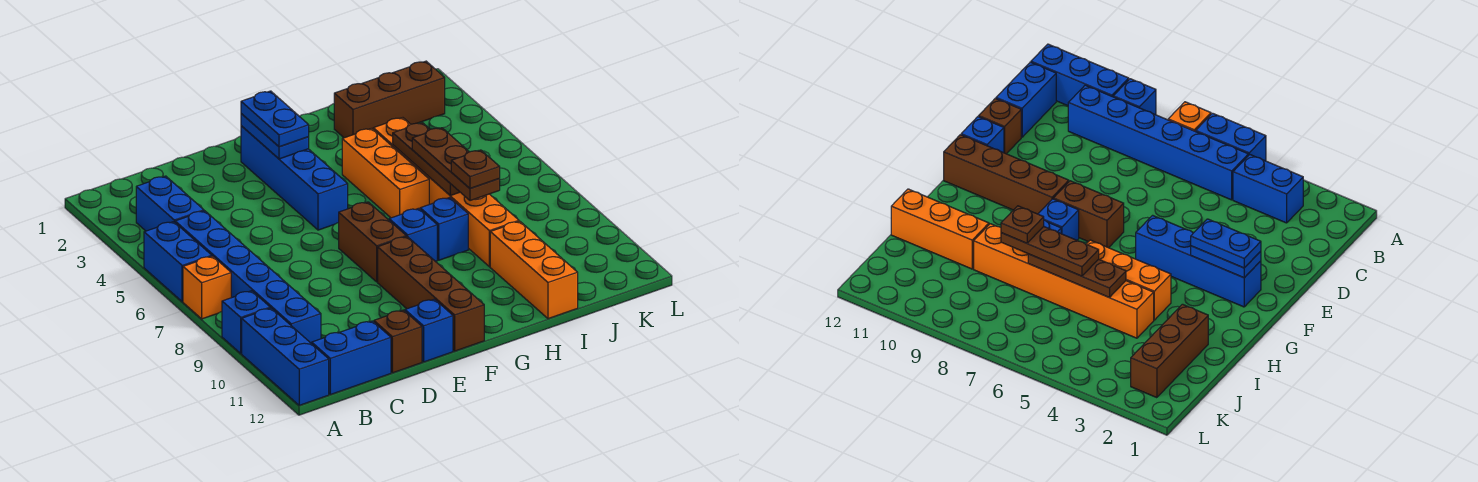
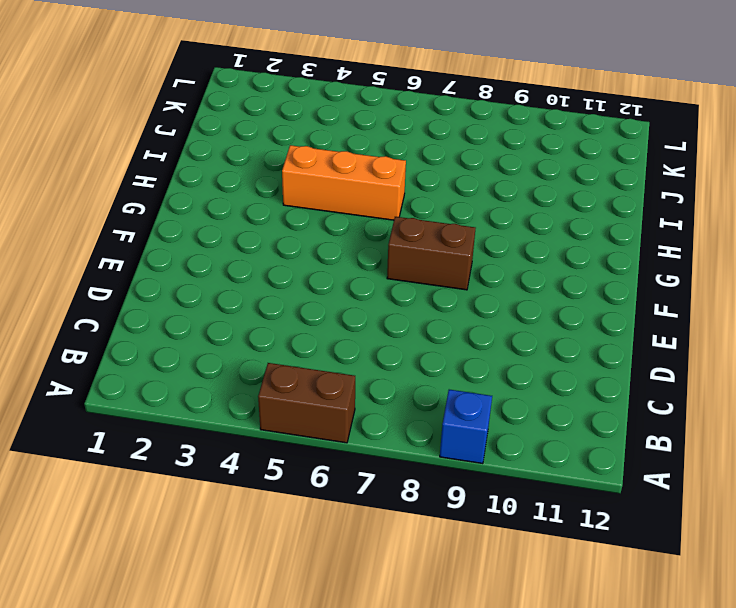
brown 1x2 brick [258,363,355,443] -> blue 1x2 brick [144,222,212,302]
none -> orange 1x1 brick [183,256,231,319]
none -> blue 1x3 brick [242,308,329,405]
none -> blue 1x2 brick [136,176,204,231]

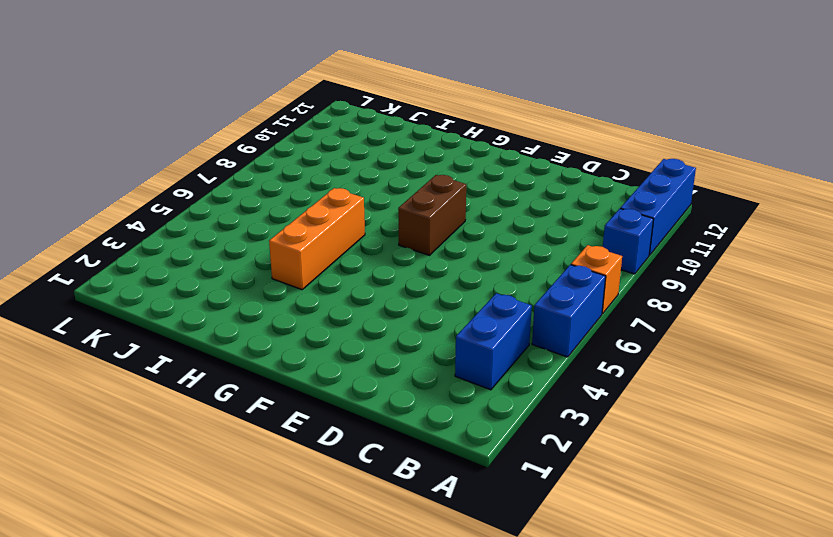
none -> blue 1x6 brick [175,211,321,344]
none -> blue 1x2 brick [312,321,391,395]
none -> brown 1x1 brick [374,310,422,373]

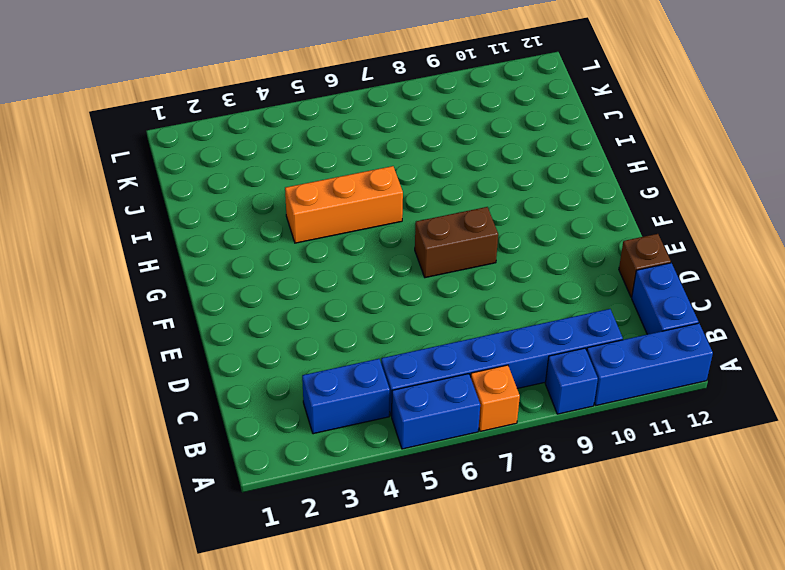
none -> blue 1x1 brick [405,299,453,362]
none -> blue 1x4 brick [241,126,348,230]
none -> brown 1x4 brick [378,237,484,351]

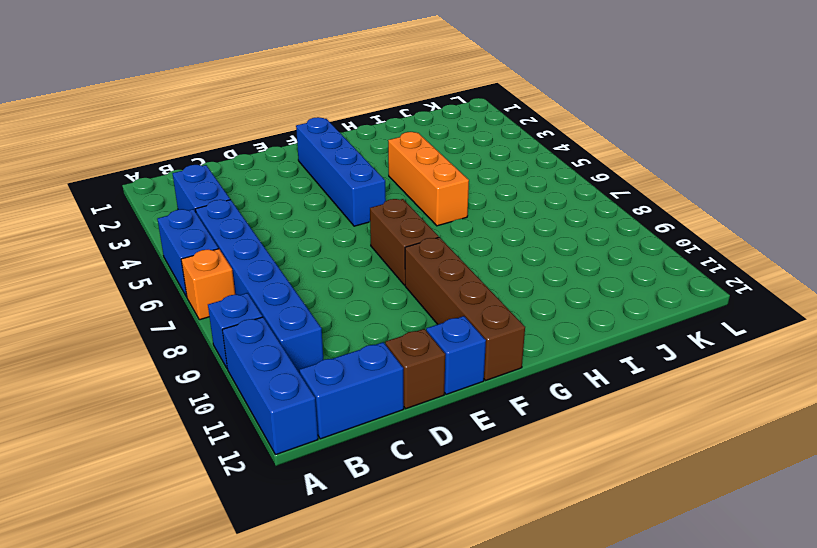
none -> blue 1x1 brick [389,208,437,262]
none -> blue 1x1 brick [420,198,468,260]
none -> brown 1x3 brick [334,61,445,138]

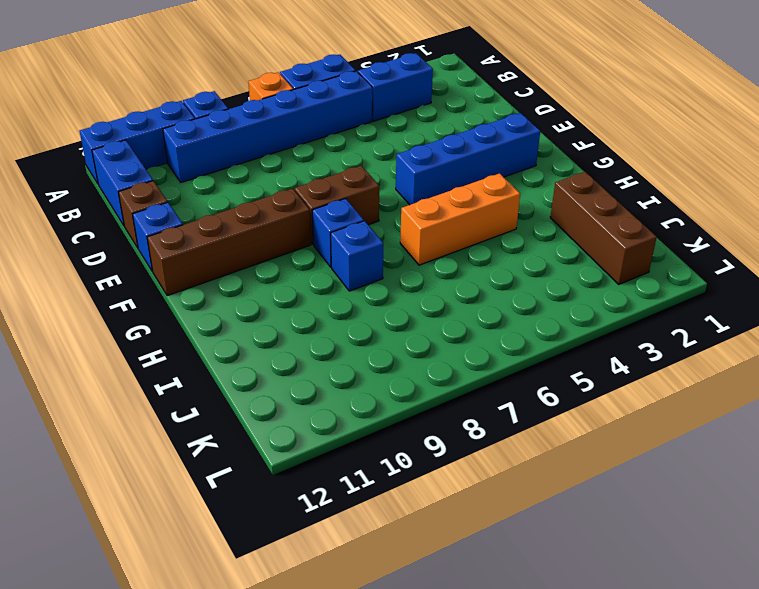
none -> orange 1x6 brick [373,118,519,267]
none -> orange 1x3 brick [490,221,578,319]
none -> blue 1x2 plate [241,114,309,159]

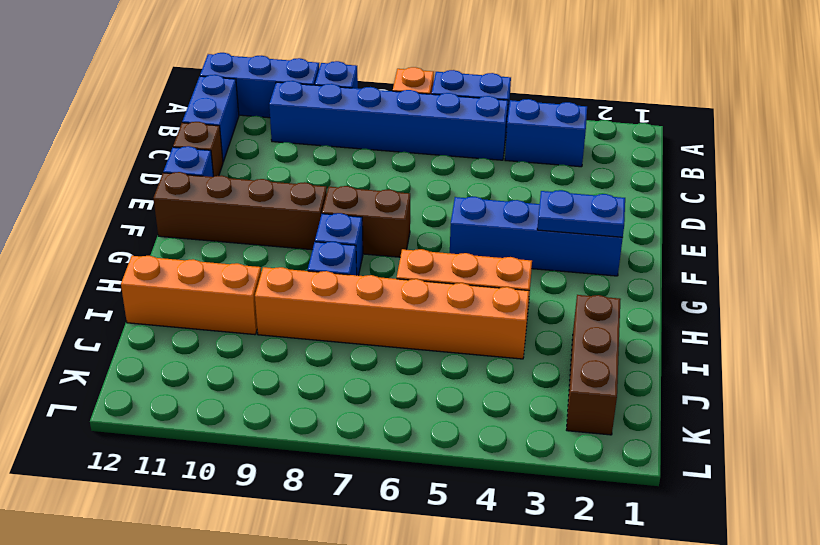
none -> brown 1x3 plate [393,123,460,196]
none -> blue 1x2 plate [241,91,309,147]
none -> brown 1x3 plate [412,128,500,201]

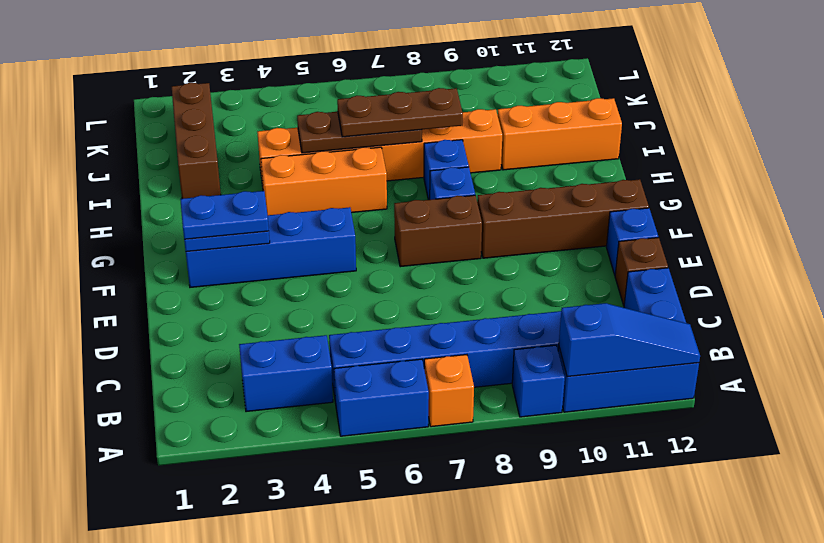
blue 1x3 slope [559,303,700,377] -> none
none -> brown 1x1 plate [451,150,500,189]

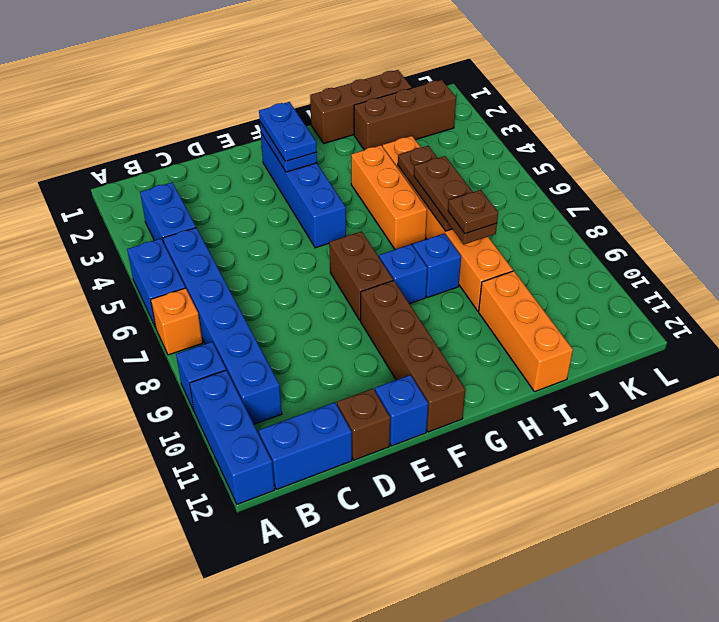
brown 1x3 brick [310,70,412,143] -> none

